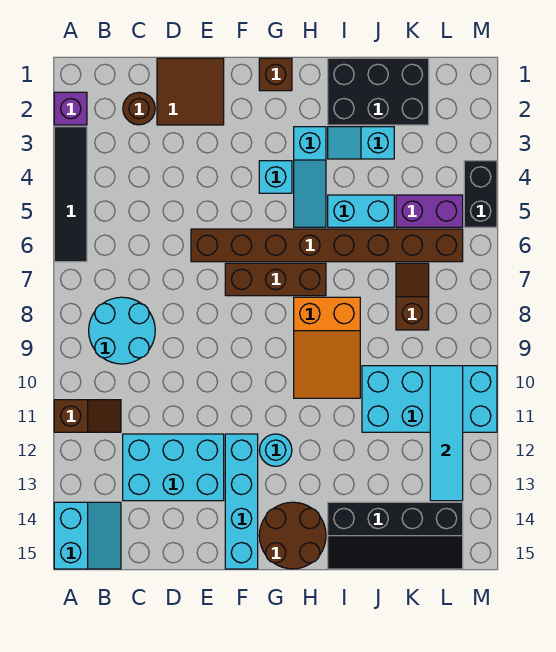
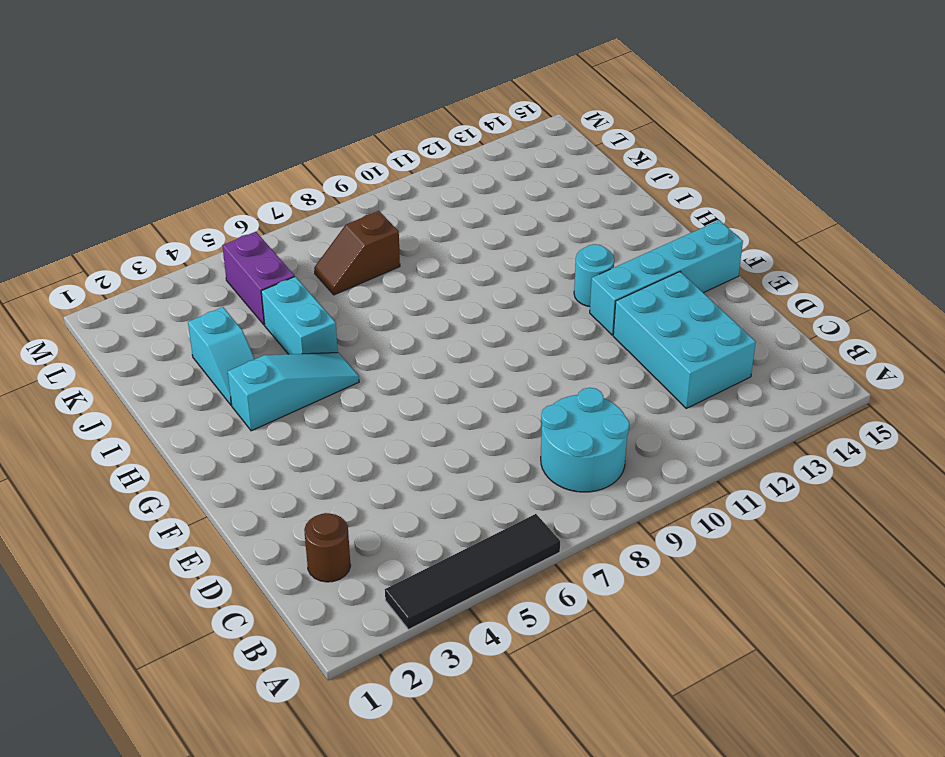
none -> purple 1x1 brick [54,92,87,125]
none -> brown 1x2 slope [54,400,121,432]
none -> cyan 2x2 slope [54,502,121,569]

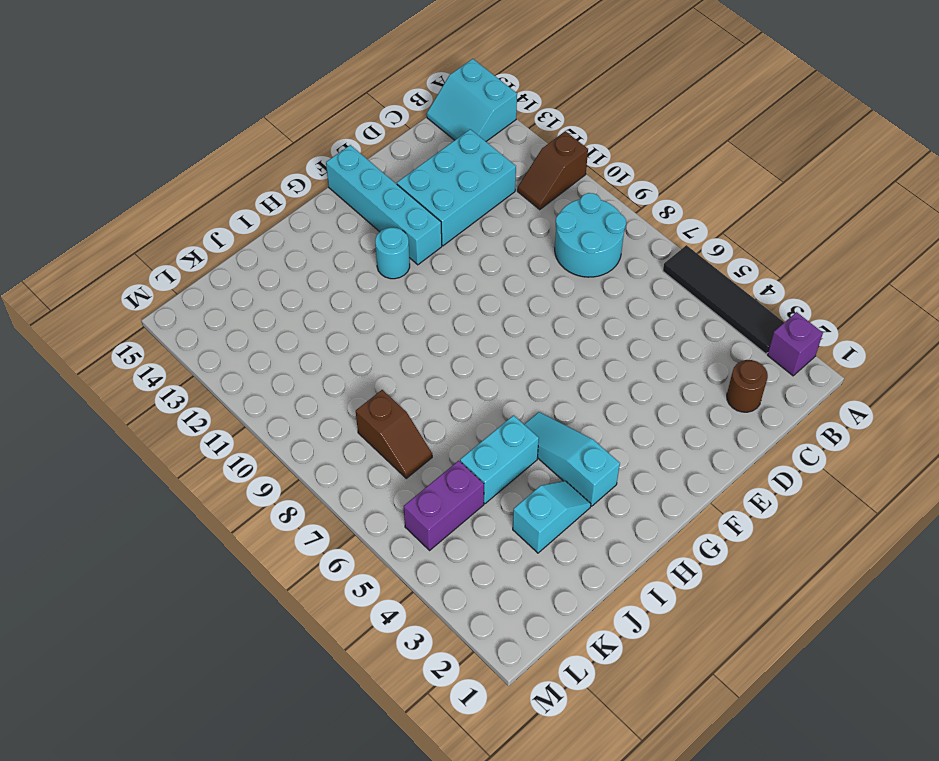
none -> brown 2x2 tile [157,58,224,125]
none -> brown 1x8 brick [191,229,463,262]
none -> brown 1x3 brick [225,263,326,296]

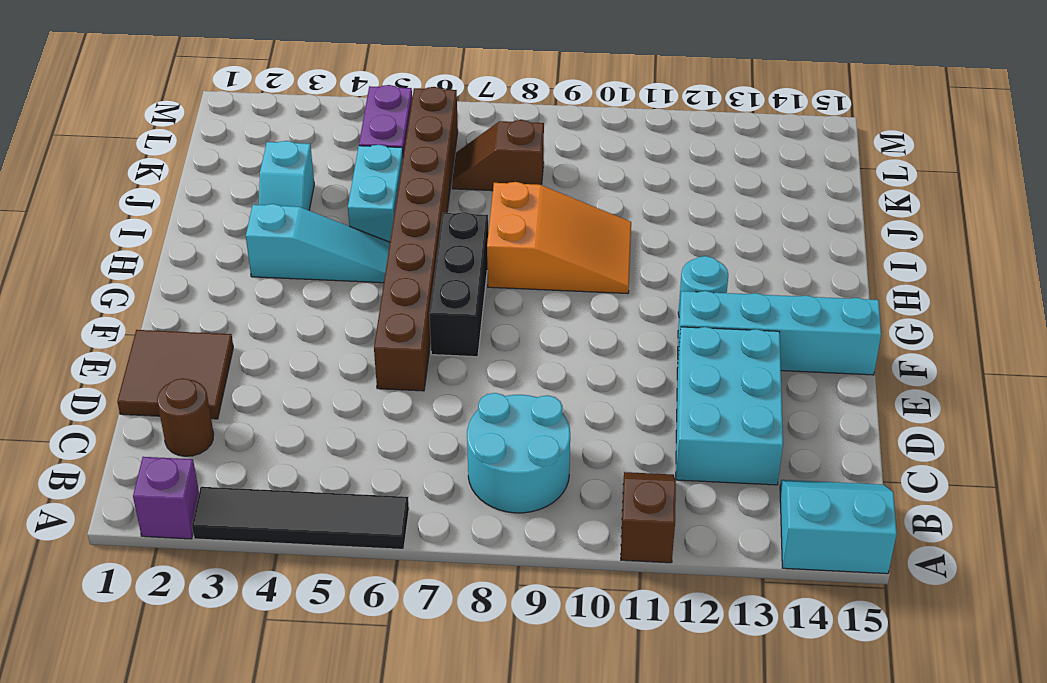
black 1x3 brick [429,212,488,357] -> brown 1x3 brick [225,263,326,296]
none -> brown 1x1 brick [259,58,292,91]
none -> cyan 1x1 brick [259,161,292,193]
none -> brown 2x2 round brick [259,502,326,569]

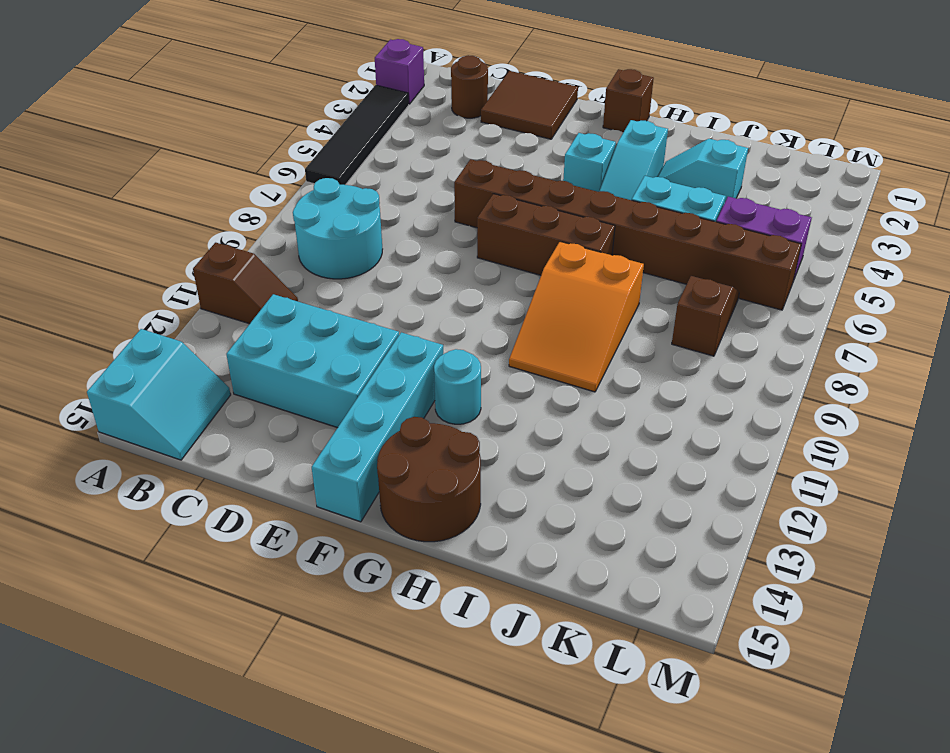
none -> black 2x3 brick [328,58,429,125]
none -> black 2x4 slope [328,502,463,569]
none -> cyan 2x4 brick [362,366,497,432]

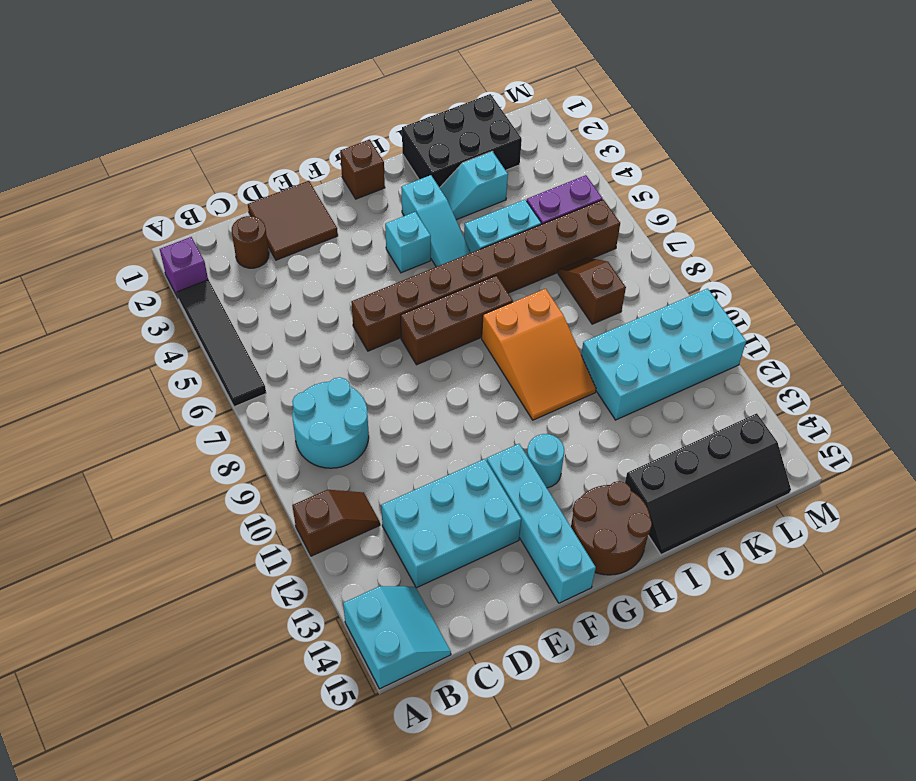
none -> black 1x2 brick [464,161,497,227]
none -> cyan 1x4 tile [430,366,463,501]

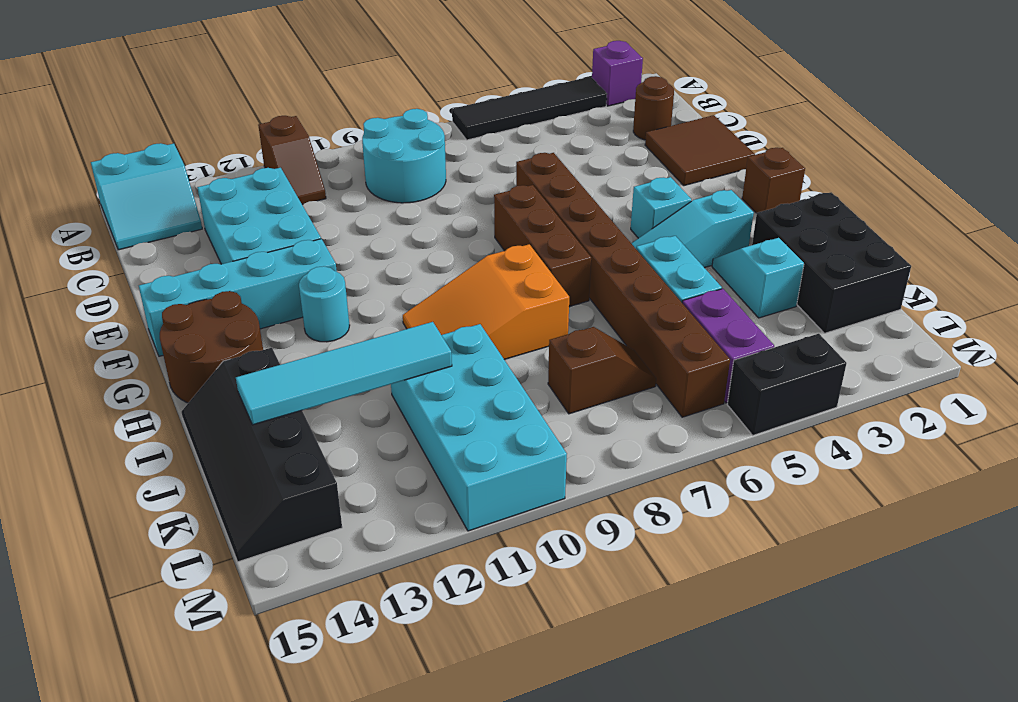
cyan 1x4 tile [236,322,452,425] -> cyan 1x4 tile moved to [430,366,463,501]

